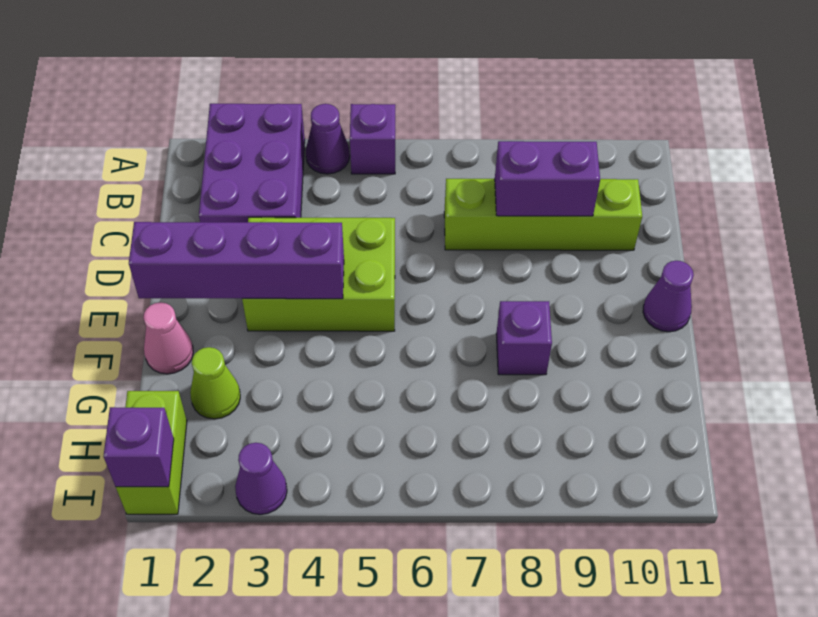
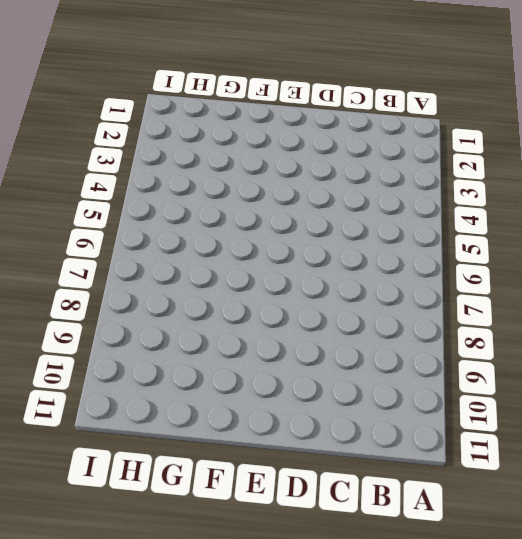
none -> purple 2x3 brick [199,104,305,222]
none -> purple 1x1 cone [306,104,350,174]
none -> purple 1x1 brick [350,104,395,174]

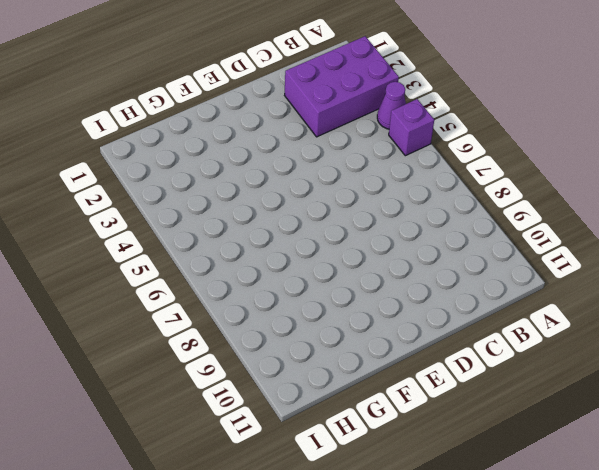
none -> lime 1x4 brick [444,179,642,250]
none -> lime 2x3 brick [242,217,395,331]
none -> purple 1x1 cone [643,261,694,332]

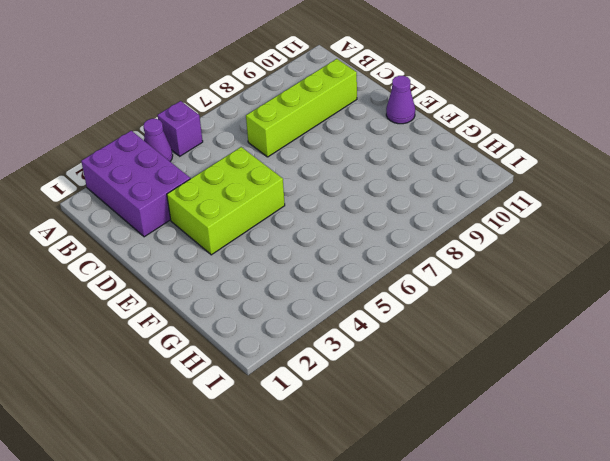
none -> pink 1x1 cone [143,302,193,374]
none -> purple 1x1 brick [496,301,552,375]
none -> lime 1x1 cone [190,347,240,419]

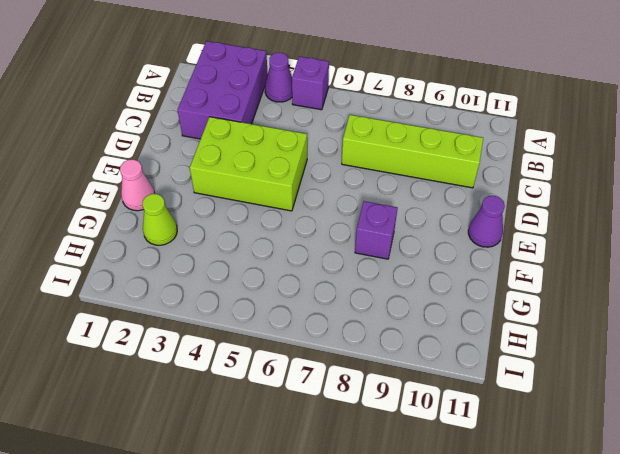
none -> lime 1x2 brick [116,391,187,514]
none -> purple 1x1 cone [235,443,287,515]
none -> purple 1x2 brick [495,141,600,216]

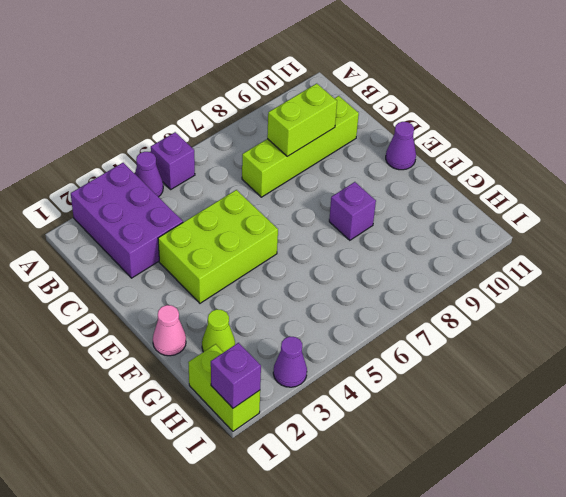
lime 1x2 brick [267,84,337,156] -> purple 1x2 brick [495,141,600,216]
none -> purple 1x4 brick [129,222,344,299]

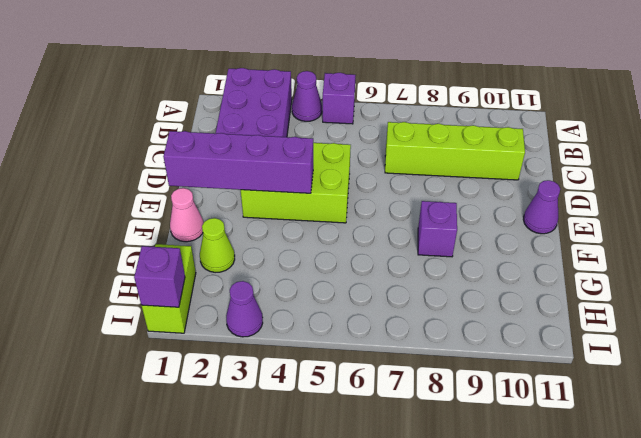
none -> purple 1x2 brick [495,141,600,216]

